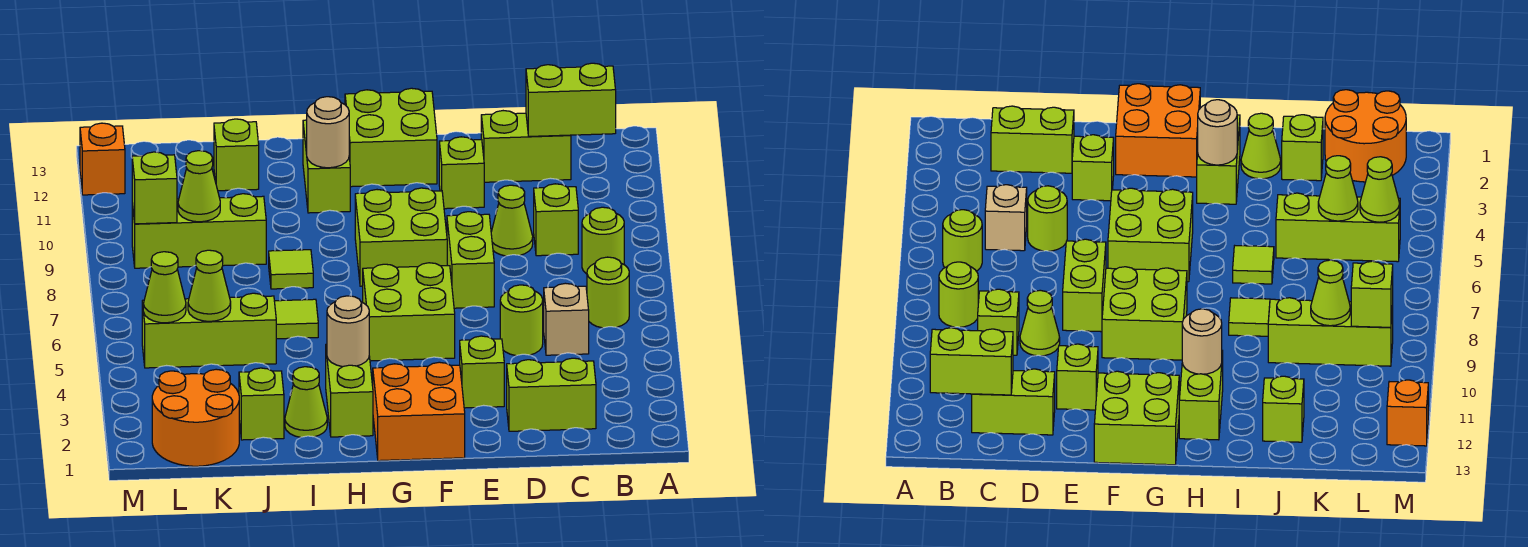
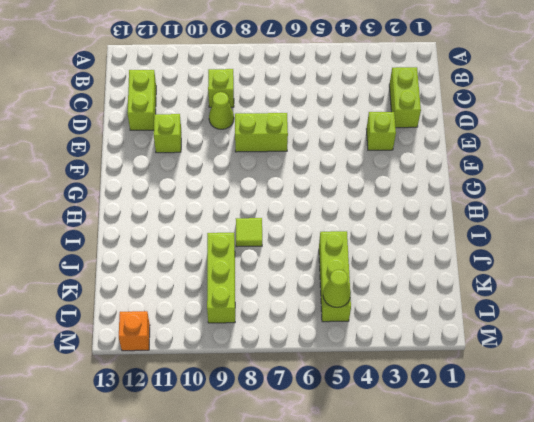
none -> lime 1x1 round brick [587,257,629,328]
none -> lime 1x1 round brick [582,207,624,274]
none -> tan 1x1 brick [544,283,589,355]
none -> lime 1x1 round brick [500,285,543,356]

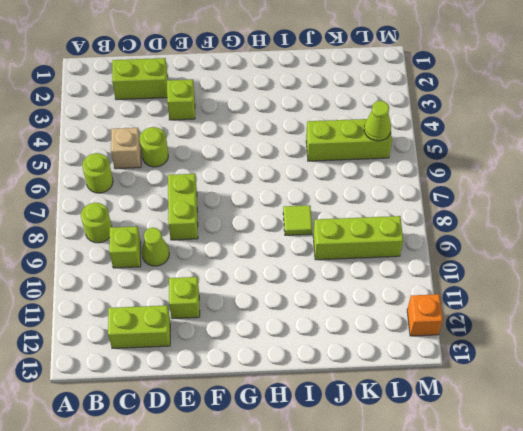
none -> orange 2x2 brick [373,362,465,461]
none -> lime 2x2 brick [363,263,455,361]
none -> lime 2x2 brick [355,188,447,286]
none -> lime 2x2 brick [345,88,437,187]

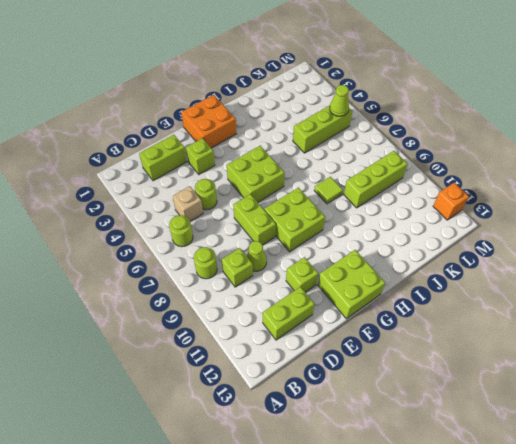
none -> lime 1x2 brick [326,344,373,437]
none -> lime 1x2 brick [303,120,350,213]
none -> lime 1x1 cone [285,367,327,437]
none -> lime 1x1 tile [274,299,318,339]

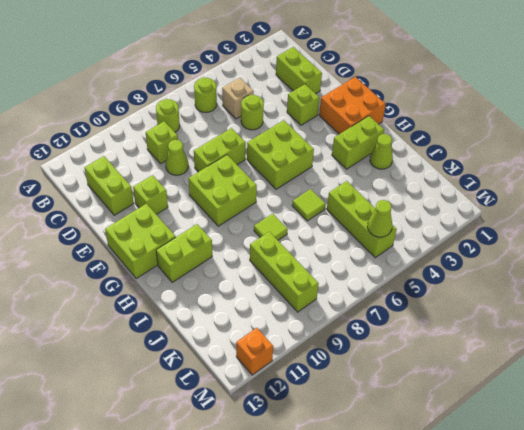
none -> lime 1x1 brick [239,368,284,440]
none -> lime 1x1 brick [214,119,259,191]
none -> orange 2x2 round brick [152,369,239,466]
none -> lime 1x2 brick [526,63,616,136]

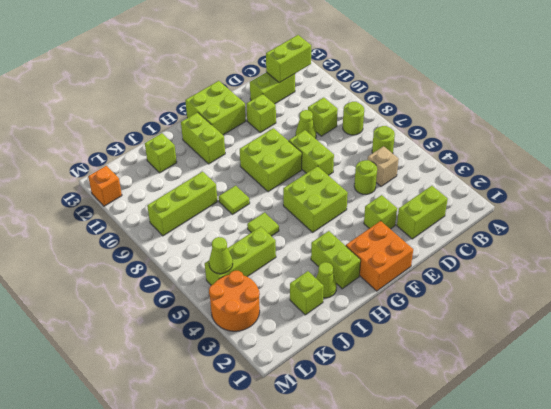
orange 2x2 round brick [209,271,260,331] -> orange 2x2 round brick moved to [152,369,239,466]
none -> tan 1x1 round brick [327,296,369,367]
none -> tan 1x1 round brick [307,97,349,168]
none -> lime 1x1 cone [188,250,231,321]
none -> lime 1x1 cone [178,151,220,222]

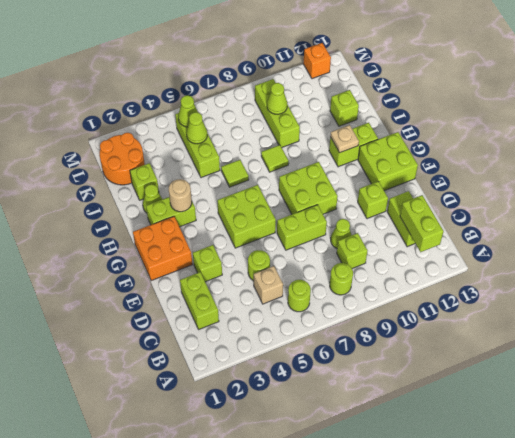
tan 1x1 plate [330,125,359,153] -> tan 1x1 round brick [307,97,349,168]
none -> lime 1x1 brick [132,152,177,224]

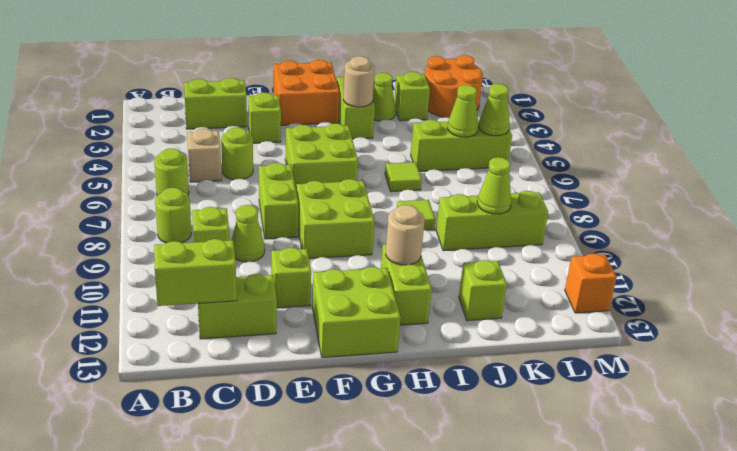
none -> lime 1x1 brick [132,152,177,224]

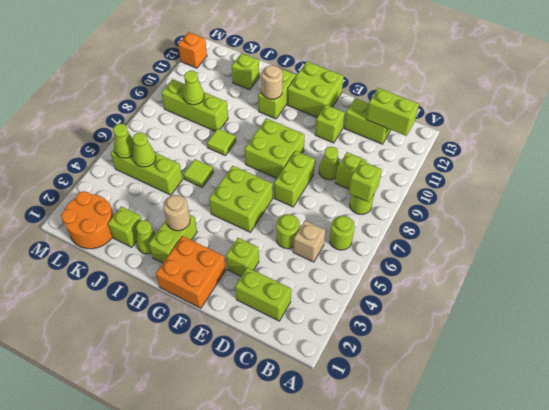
lime 1x1 brick [349,161,382,202] -> lime 1x1 brick moved to [132,152,177,224]

